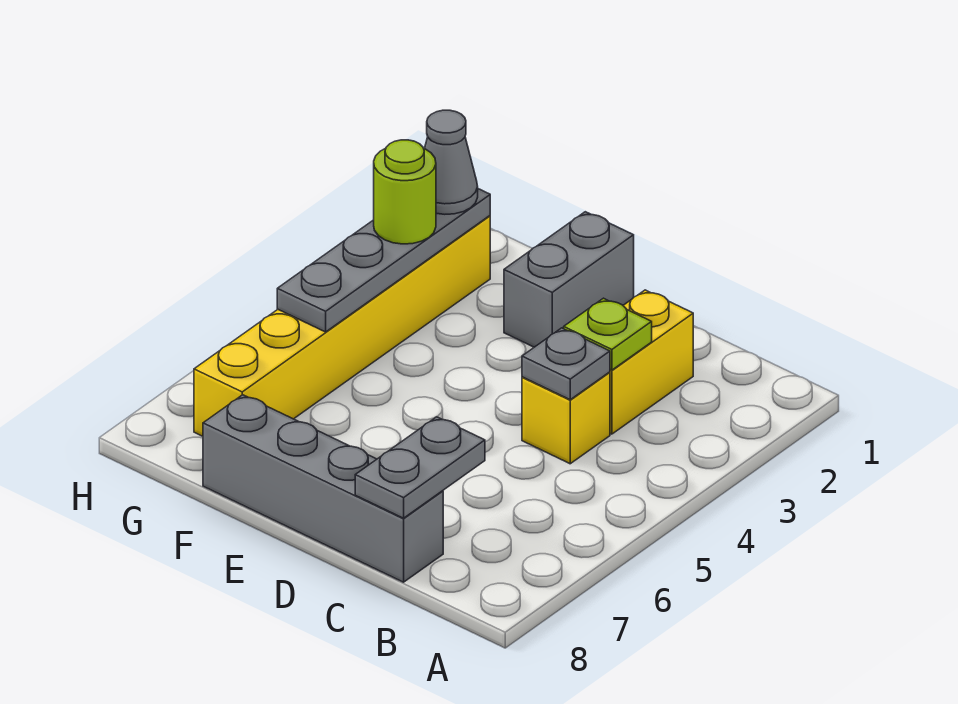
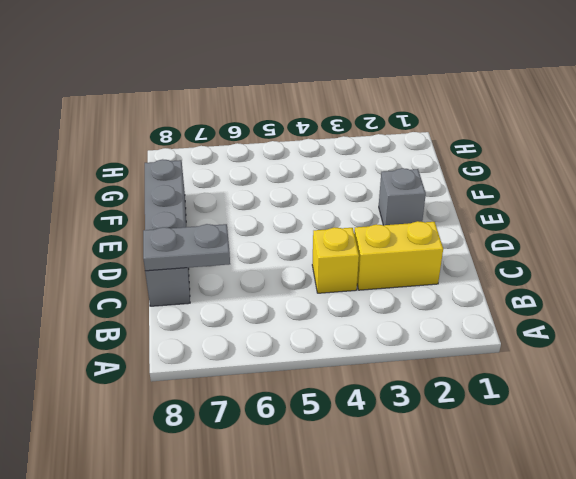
grey 1x1 brick [379,168,426,225] -> grey 1x2 brick [504,212,634,347]
none -> yellow 1x6 brick [194,216,490,436]
none -> lime 1x1 plate [564,298,652,370]

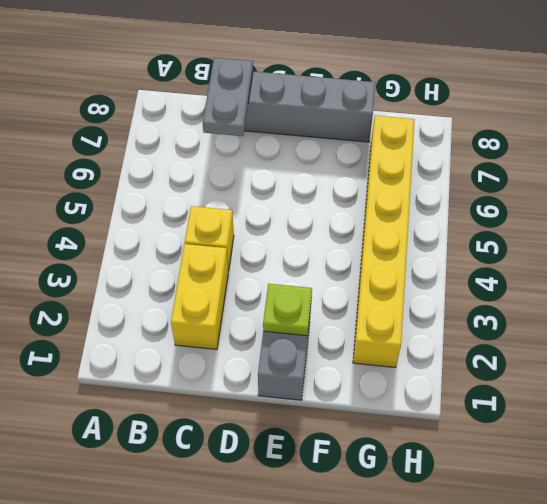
lime 1x1 plate [263,284,312,336] -> lime 1x1 plate moved to [564,298,652,370]
none -> grey 1x1 plate [522,328,610,400]
none -> grey 1x4 plate [277,189,490,332]

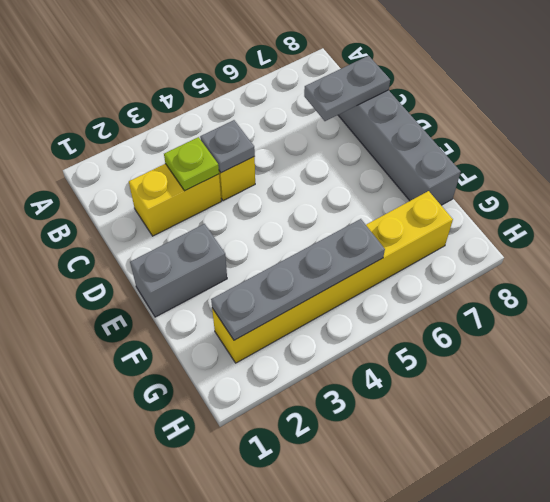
none -> grey 1x1 cone [425,110,478,214]
none -> lime 1x1 round brick [374,140,436,244]

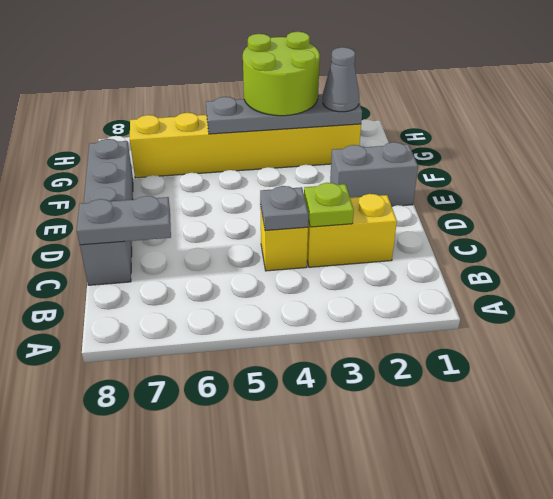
lime 2x2 round brick [243,32,320,116] -> lime 1x1 round brick [374,140,436,244]

